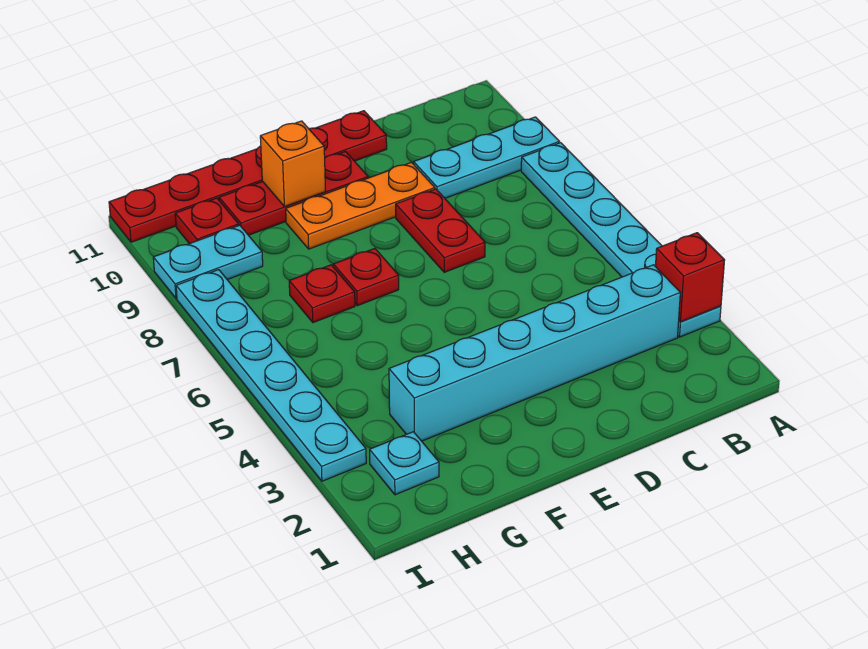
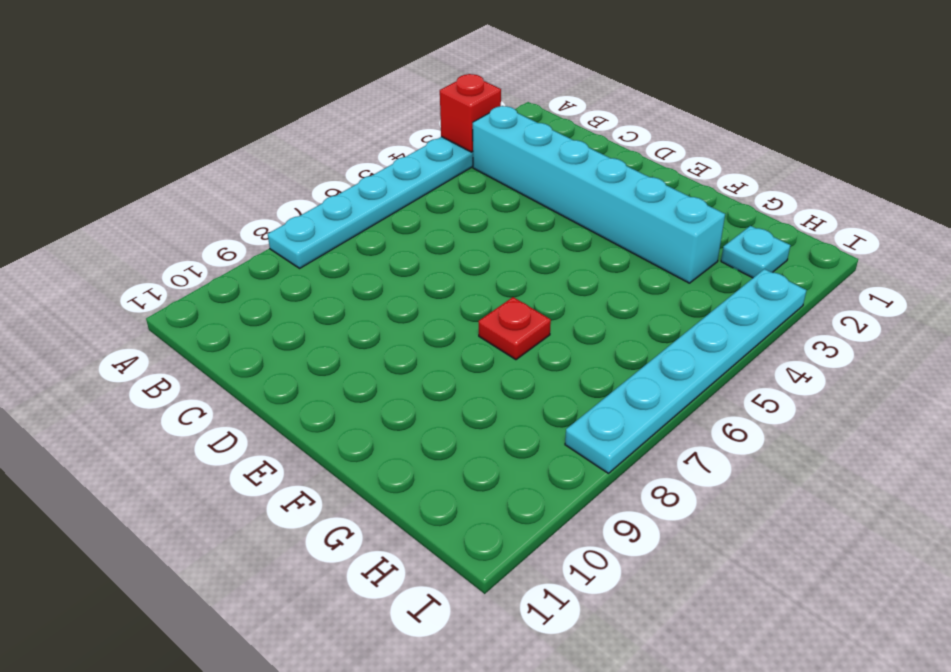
none -> cyan 1x3 plate [414,117,559,198]
none -> red 1x2 plate [396,189,485,272]
none -> orange 1x3 plate [286,162,435,249]

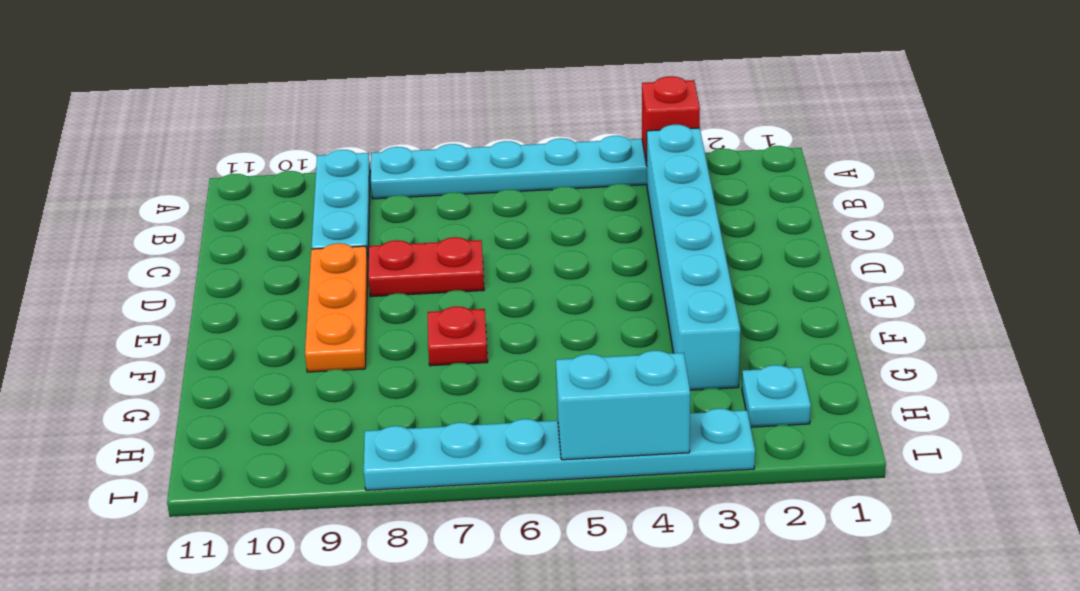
cyan 1x2 brick [556,351,690,460] -> none
none -> red 1x6 plate [109,111,387,242]
none -> red 1x3 plate [219,152,368,235]
none -> red 1x1 plate [289,265,355,323]

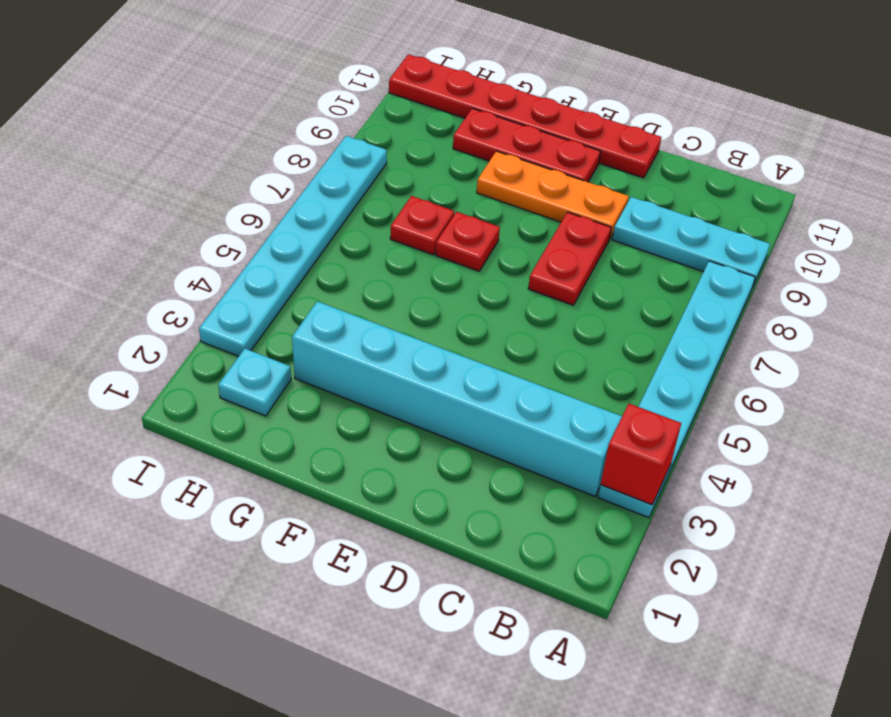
none -> cyan 1x2 plate [153,225,263,299]
none -> red 1x1 plate [175,198,239,244]
none -> orange 1x1 brick [260,121,325,207]

